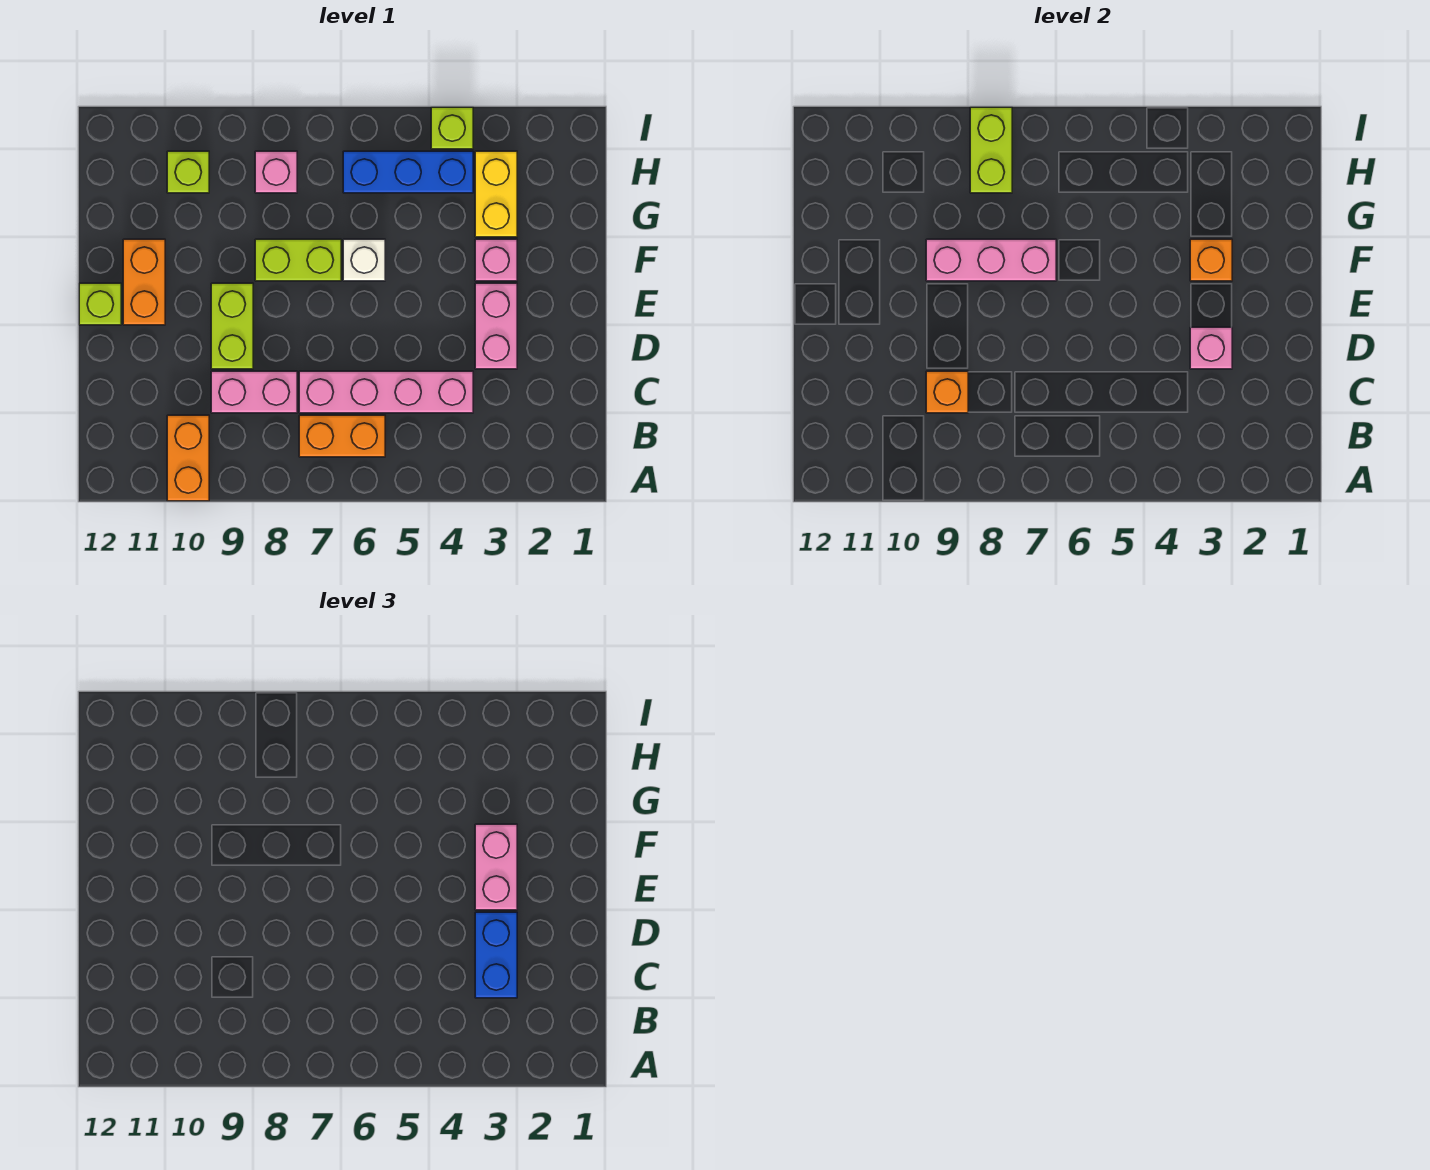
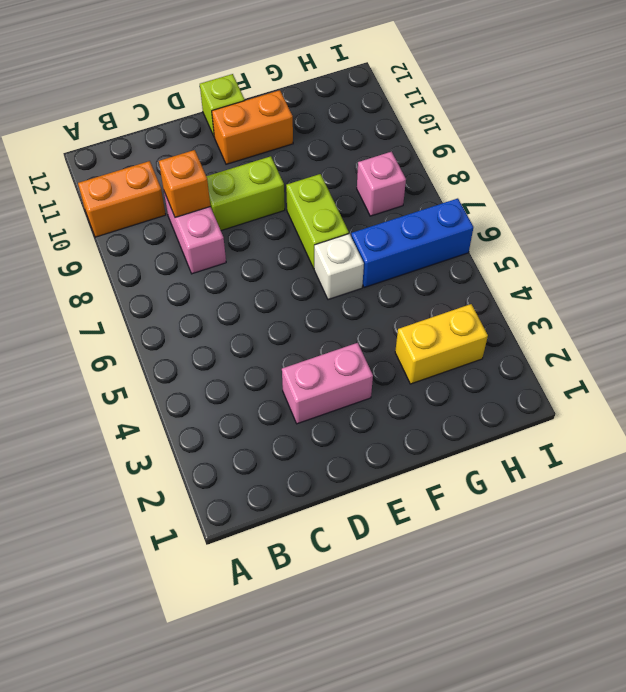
blue 1x3 brick [351,198,473,288] -> blue 1x3 brick turned to [343,151,473,193]
none -> orange 1x2 brick [299,415,385,457]
none -> pink 1x4 brick [299,371,473,413]
none -> pink 1x1 brick [475,239,517,281]

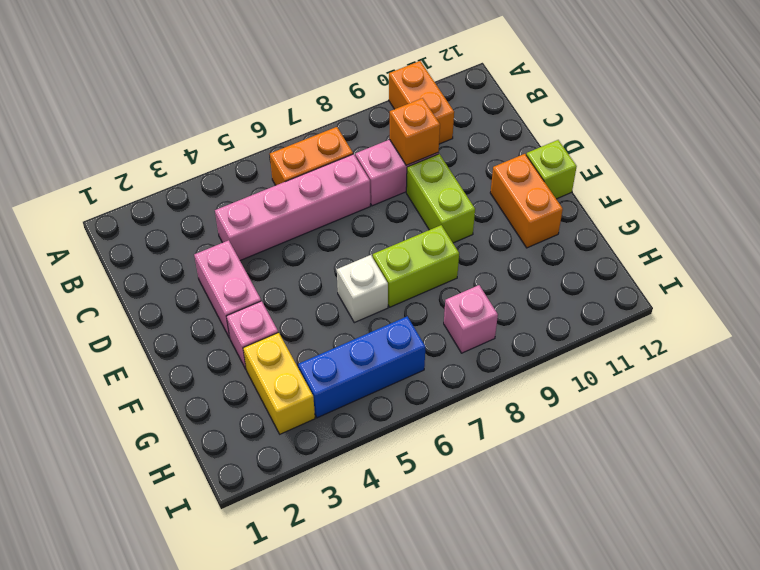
none -> lime 1x1 brick [167,151,209,193]
none -> lime 1x1 brick [431,107,473,149]
none -> pink 1x1 brick [1190,327,1232,369]

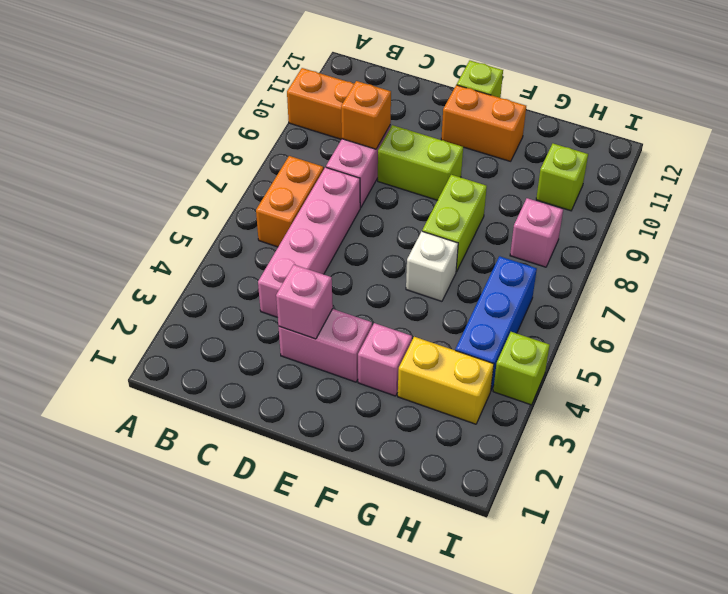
none -> orange 1x1 brick [1190,239,1232,281]
none -> pink 1x3 brick [926,239,1056,281]
none -> lime 1x2 brick [970,107,1012,193]

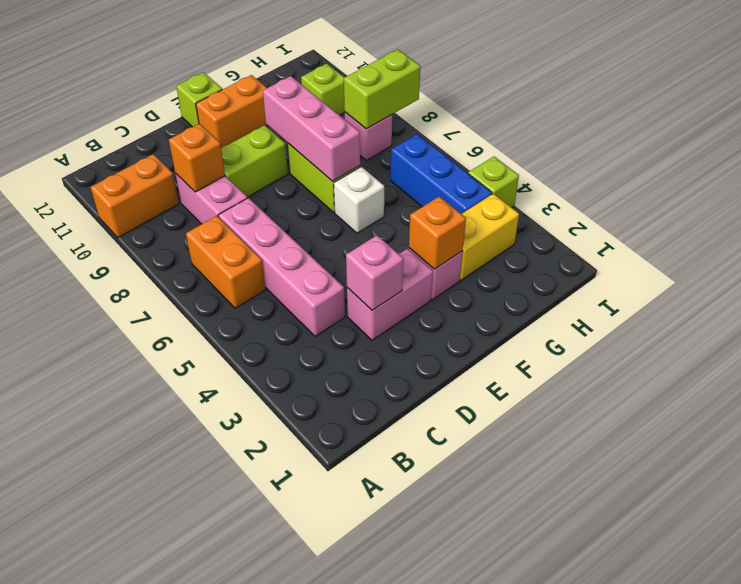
none -> blue 1x2 brick [475,912,517,998]
none -> pink 1x2 brick [475,824,517,910]

